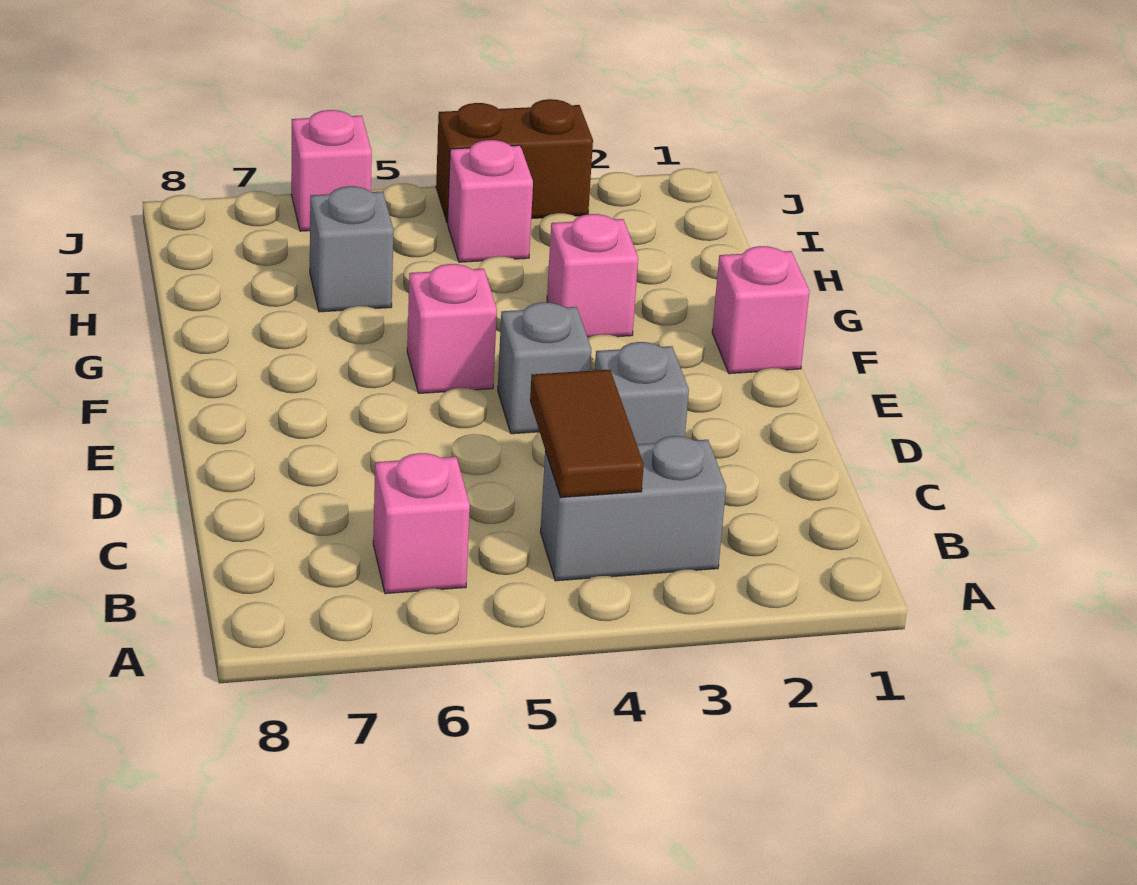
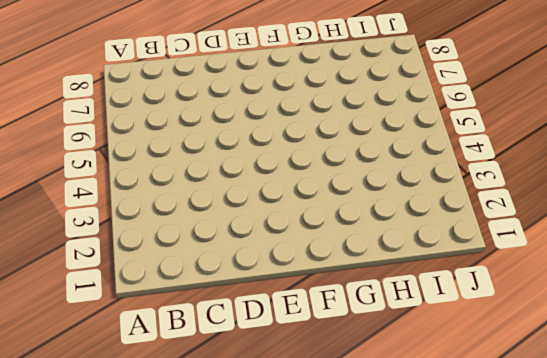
none -> grey 1x2 brick [540,436,726,581]
none -> pink 1x1 brick [373,453,470,594]
none -> grey 1x1 brick [595,342,689,444]

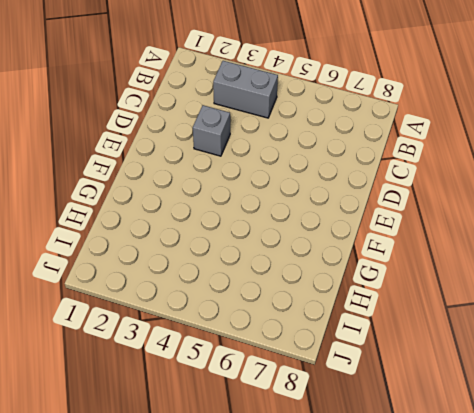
none -> pink 1x1 brick [373,453,470,594]
none -> grey 1x1 brick [498,302,591,434]
none -> pink 1x1 brick [712,246,809,374]

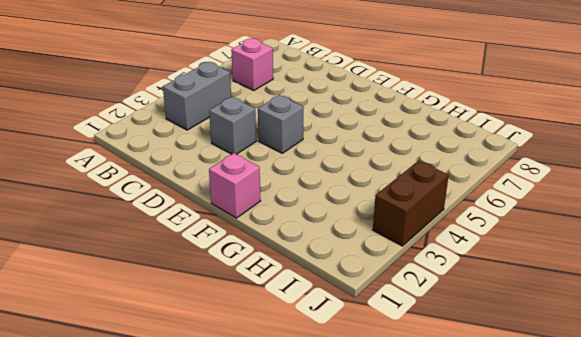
none -> pink 1x1 brick [407,264,497,393]
none -> pink 1x1 brick [547,214,638,338]
none -> grey 1x1 brick [310,186,394,312]

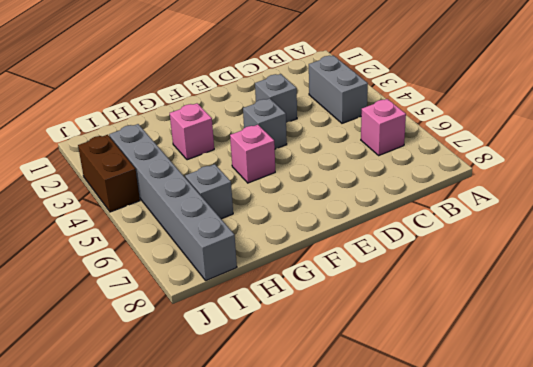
grey 1x6 brick [109,124,237,281] -> pink 1x1 brick [448,140,533,262]
none -> pink 1x1 brick [712,246,809,374]
none -> pink 1x1 brick [291,110,372,231]
none -> brown 1x2 tile [530,370,644,498]

